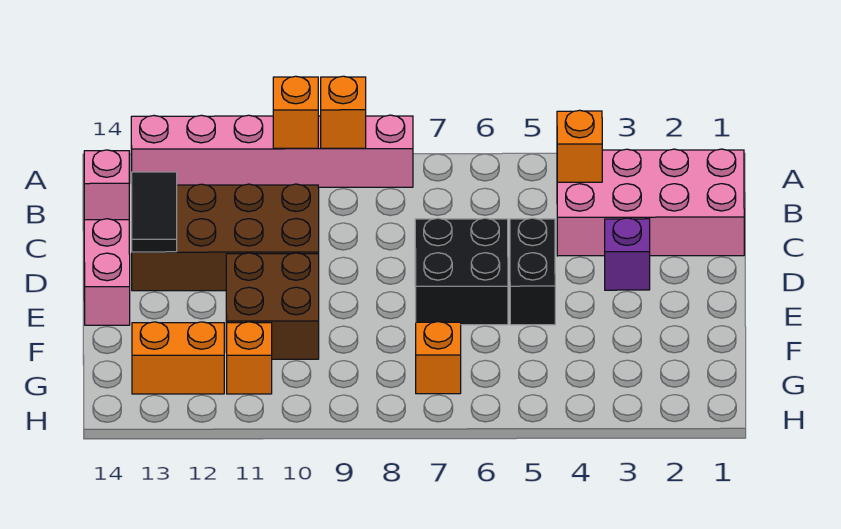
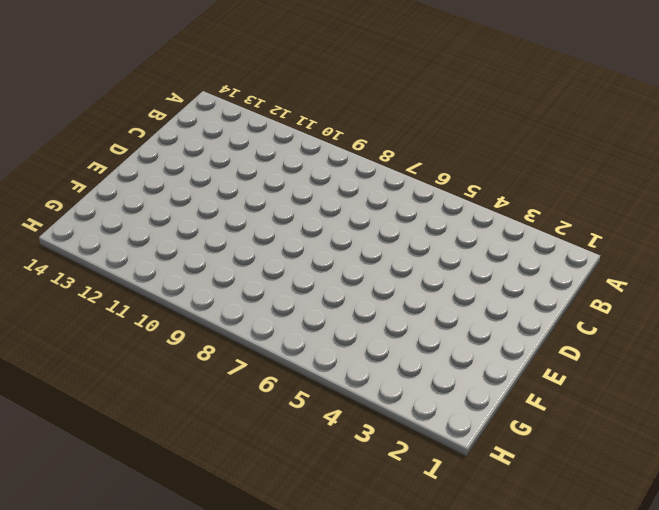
none -> pink 1x6 brick [131,115,413,187]
none -> pink 2x4 brick [557,149,744,256]
none -> pink 1x1 brick [84,150,129,220]

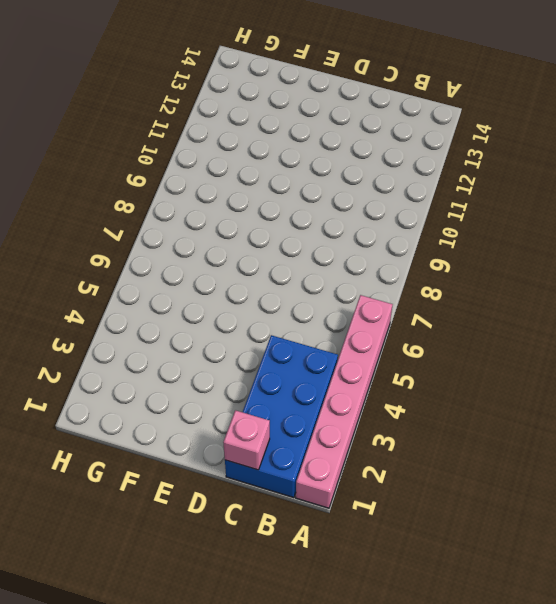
pink 1x6 brick [296,295,393,508] -> pink 1x6 brick moved to [131,115,413,187]
blue 2x4 brick [225,335,338,498] -> pink 2x4 brick [557,149,744,256]
pink 1x1 brick [223,410,270,470] -> pink 1x1 brick moved to [84,150,129,220]
none -> brown 2x4 brick [132,184,319,291]
none -> purple 1x1 brick [605,218,650,290]
none -> black 1x2 brick [510,218,555,325]

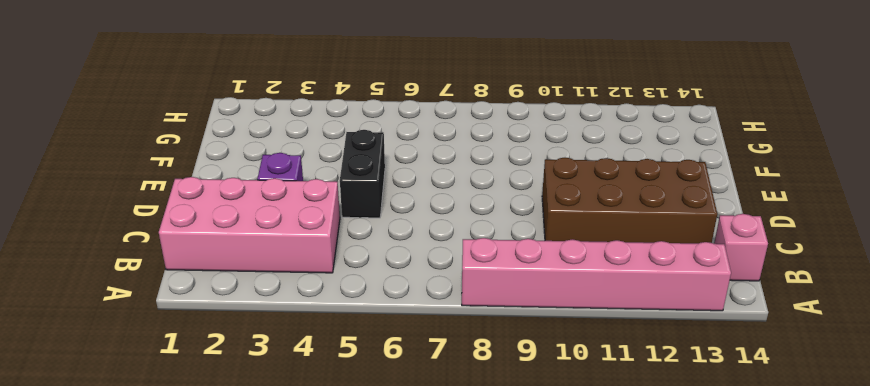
none -> black 2x2 brick [415,218,508,325]
none -> pink 1x2 brick [84,219,130,325]
none -> brown 2x2 brick [226,253,319,359]

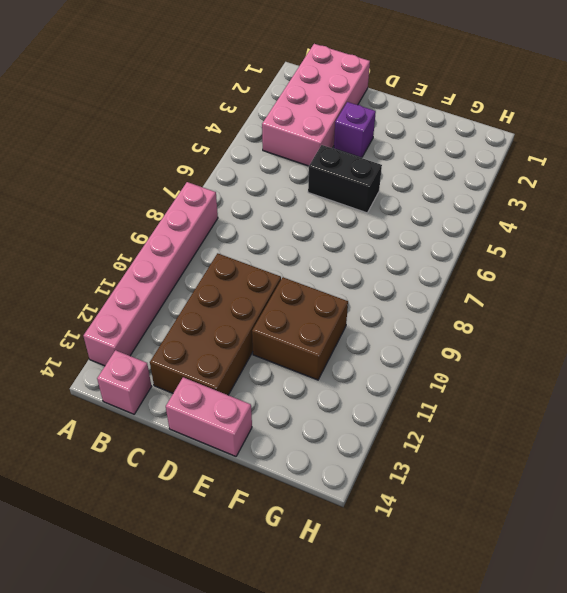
none -> black 2x2 brick [415,218,508,325]
none -> orange 1x1 brick [416,322,461,394]
none -> orange 1x1 brick [227,322,272,394]

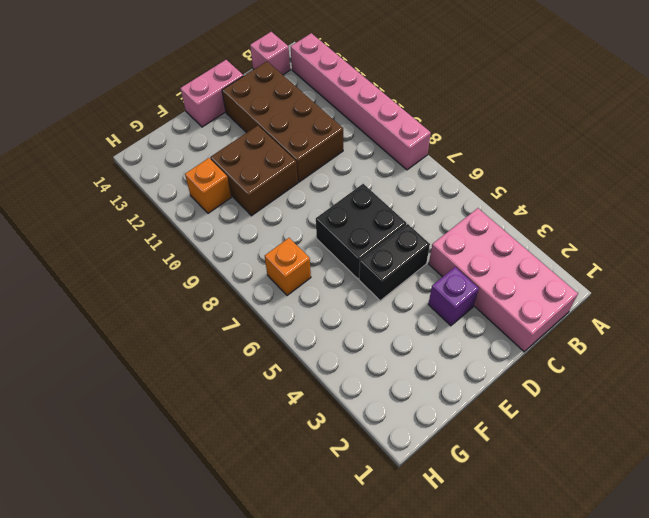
none -> orange 1x2 brick [132,322,224,394]
none -> orange 1x1 brick [321,76,366,148]
none -> orange 1x1 brick [273,76,318,148]

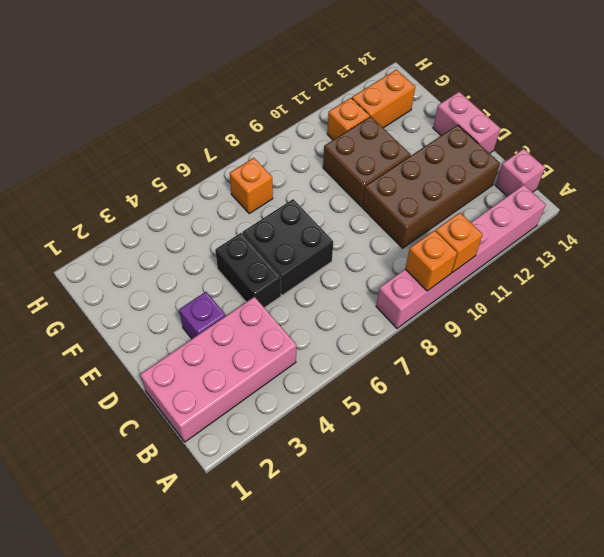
none -> orange 1x1 brick [557,110,602,182]
none -> black 1x2 tile [132,172,177,252]

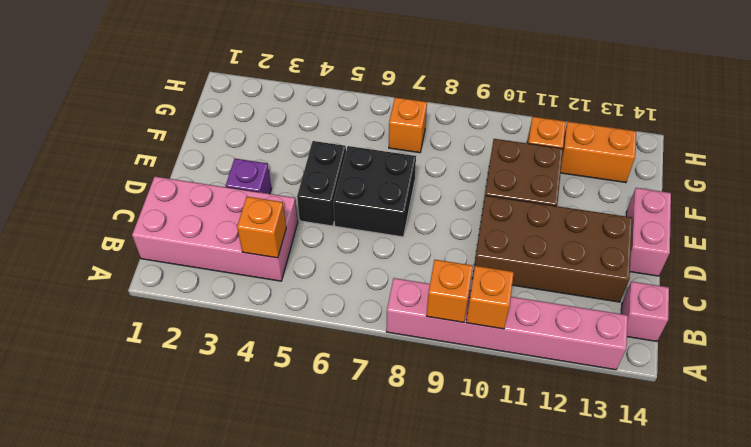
none -> black 1x2 tile [132,172,177,252]

